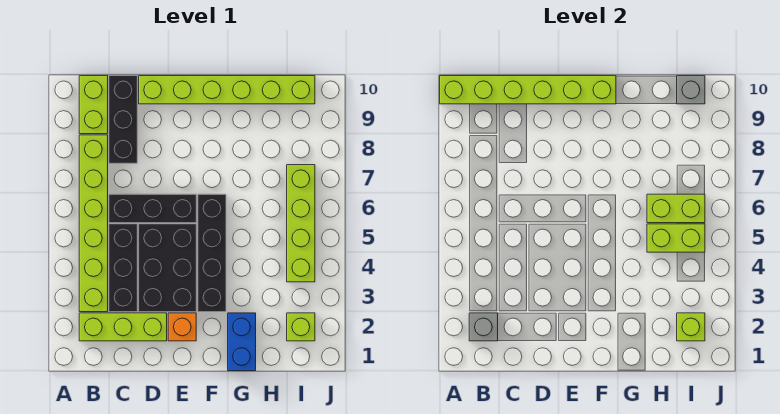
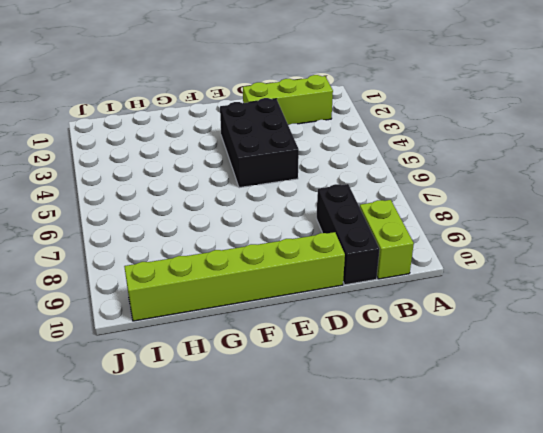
none -> lime 1x6 brick [79,135,108,312]
none -> black 1x3 brick [109,224,137,312]
none -> black 1x3 brick [109,194,196,223]

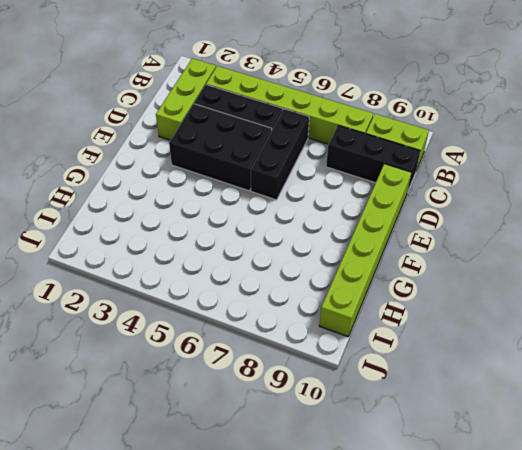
none -> orange 1x1 brick [168,313,196,341]
none -> black 1x4 brick [198,194,226,312]
none -> blue 1x2 brick [228,313,256,371]

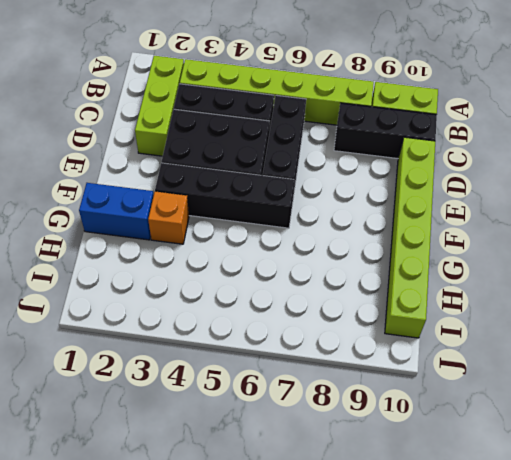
orange 1x1 brick [148,191,189,244] -> orange 1x1 brick moved to [168,313,196,341]
none -> lime 1x1 brick [287,313,315,341]
none -> lime 1x4 brick [287,165,315,282]
none -> lime 1x6 brick [440,76,616,104]

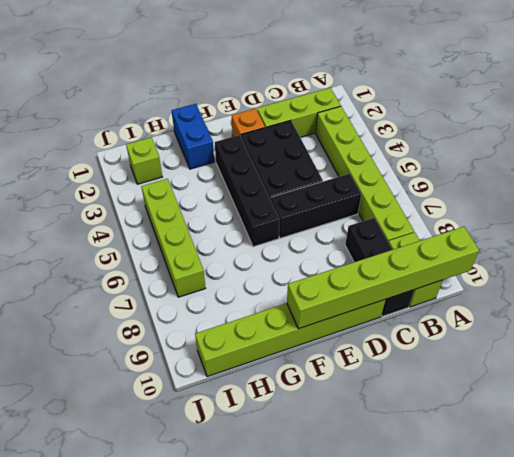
none -> black 1x3 brick [109,224,137,312]
none -> grey 1x1 brick [469,313,498,341]
none -> lime 1x2 brick [647,224,705,252]

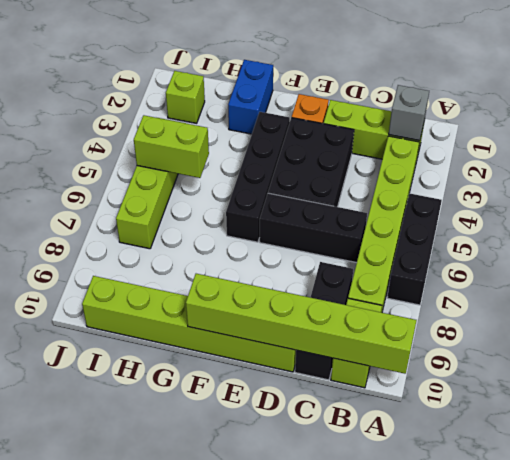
black 1x3 brick [387,193,442,305] -> black 1x3 brick moved to [109,224,137,312]
none -> lime 1x2 brick [647,194,705,223]
none -> lime 1x1 brick [677,313,705,341]
none -> grey 1x1 brick [677,76,705,104]

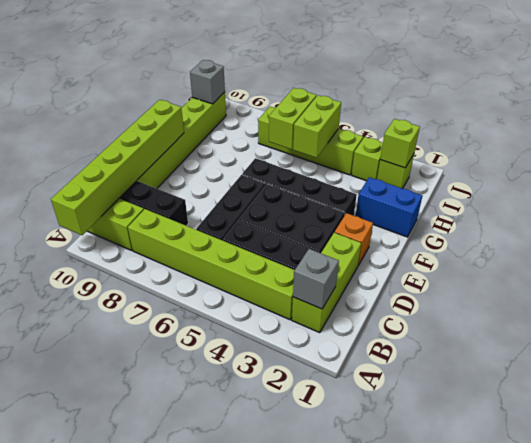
lime 1x1 brick [352,137,383,181] -> none

